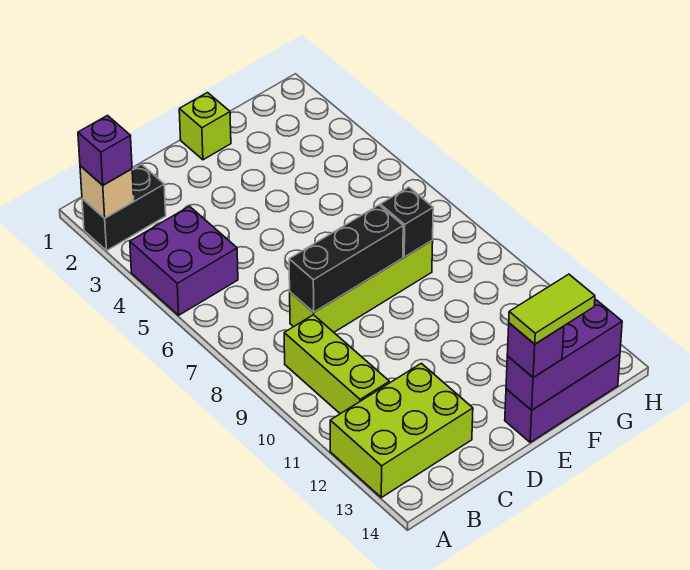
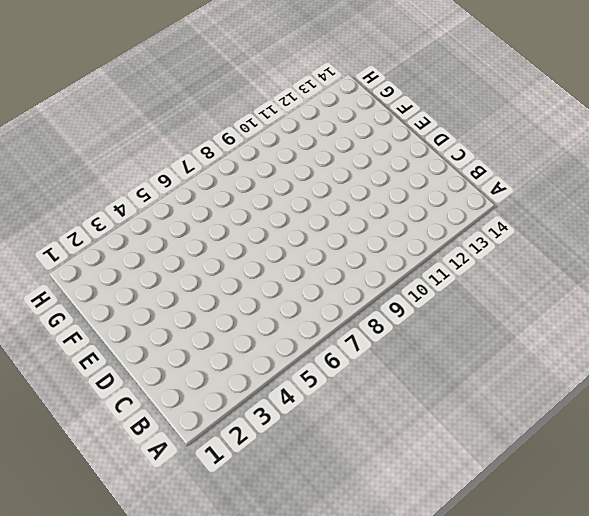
none -> black 1x2 brick [82,164,166,250]
none -> purple 2x2 brick [130,206,238,315]
none -> lime 2x3 brick [330,363,473,497]

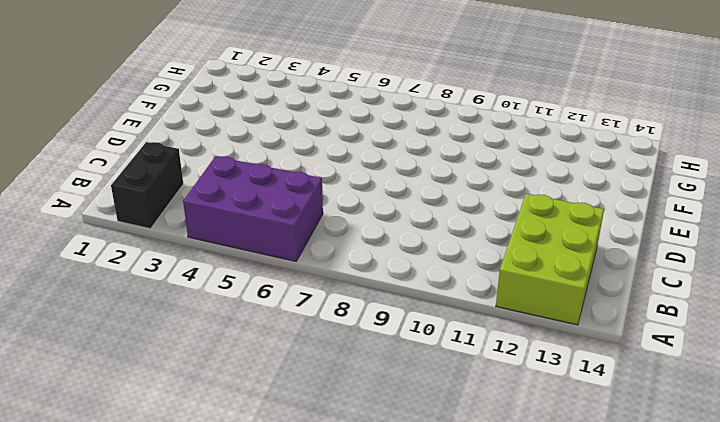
purple 2x3 brick [183,156,323,261] -> purple 2x2 brick [130,206,238,315]
none -> lime 1x3 brick [284,315,389,414]
none -> lime 1x4 brick [290,241,433,332]
none -> lime 1x1 brick [179,93,231,160]

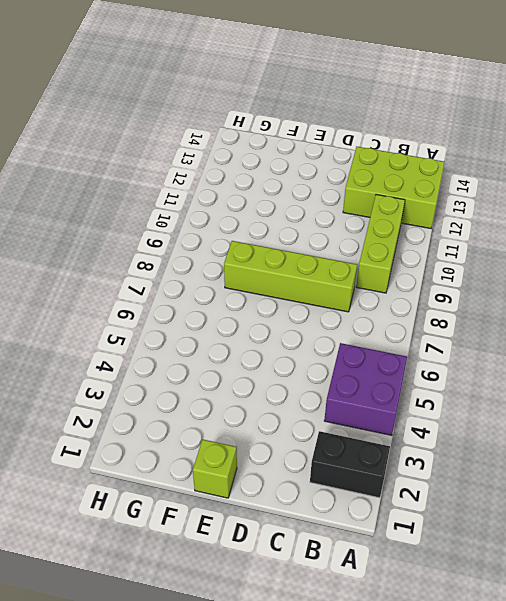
none -> purple 1x3 brick [505,354,620,442]
none -> tan 1x1 brick [80,166,134,218]
none -> black 1x3 brick [289,205,403,312]

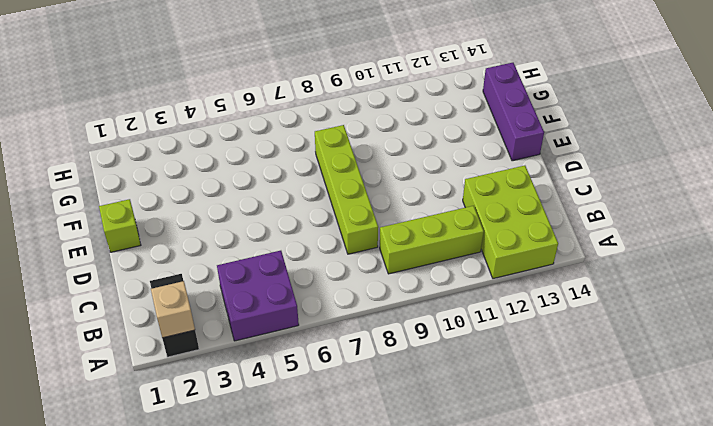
none -> black 1x3 brick [289,205,403,312]
none -> purple 1x3 brick [506,300,622,410]
none -> black 1x1 brick [380,187,433,257]

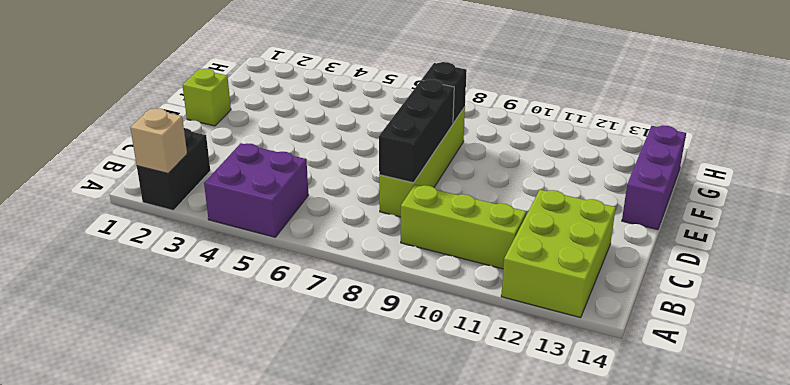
none -> purple 1x3 brick [506,300,622,410]
none -> purple 1x1 brick [78,116,132,185]
none -> purple 1x1 brick [507,323,564,377]

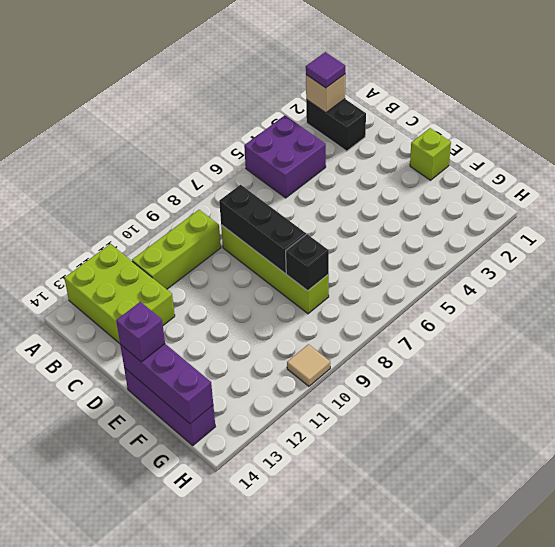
purple 1x1 tile [306,52,345,88] -> purple 1x1 brick [78,116,132,185]
tan 1x1 tile [287,344,330,386] -> none
none -> lime 1x2 tile [509,274,595,344]

